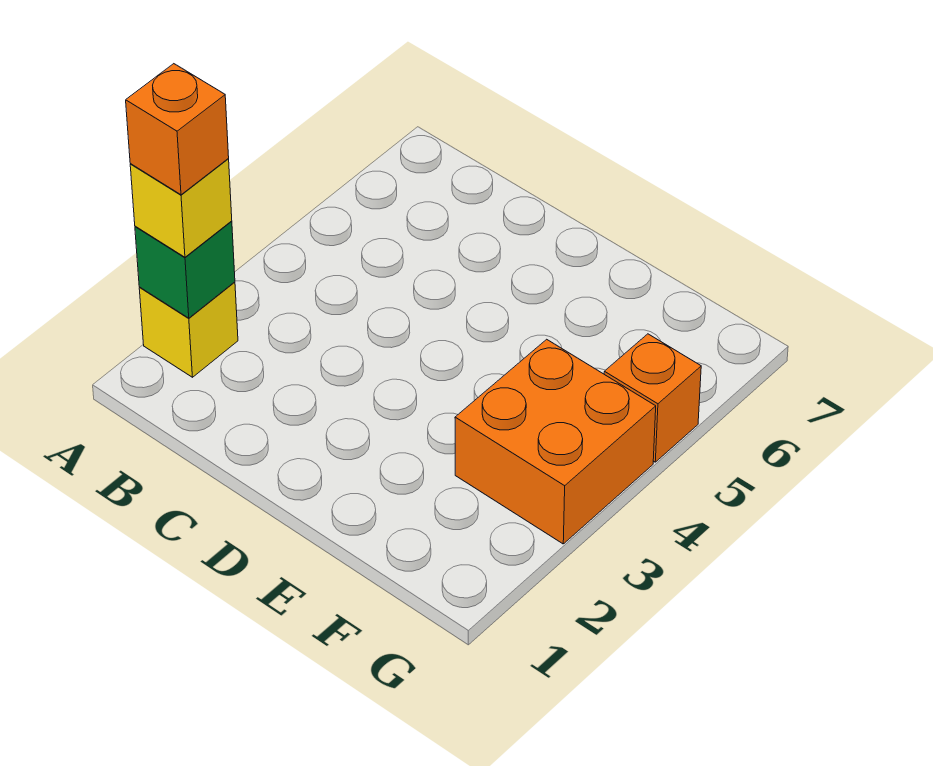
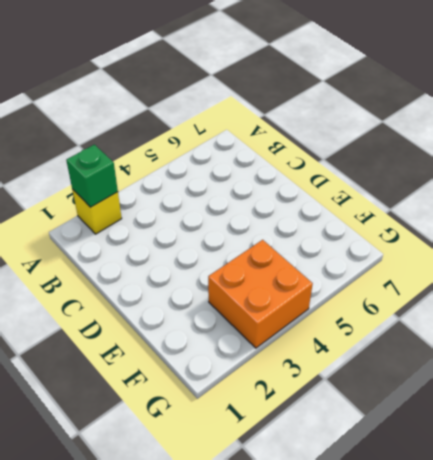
none -> orange 1x1 brick [604,334,701,462]
none -> yellow 1x1 brick [130,159,232,257]

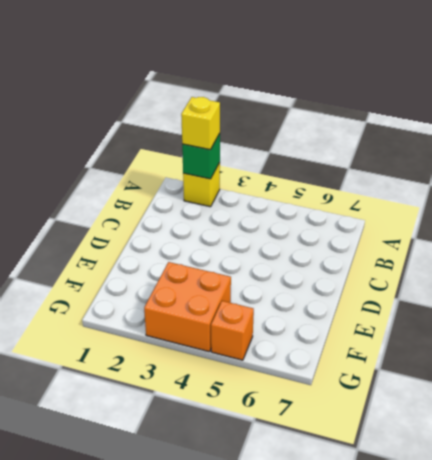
none -> orange 1x1 brick [126,64,229,195]

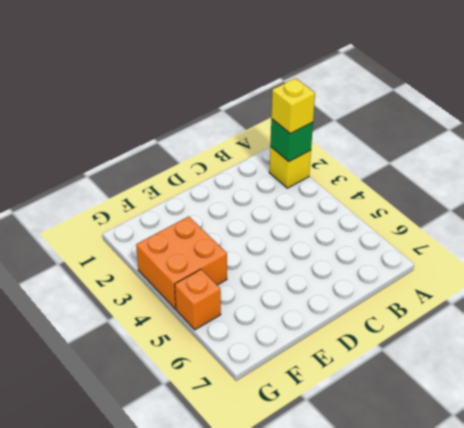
none -> orange 1x1 brick [126,64,229,195]

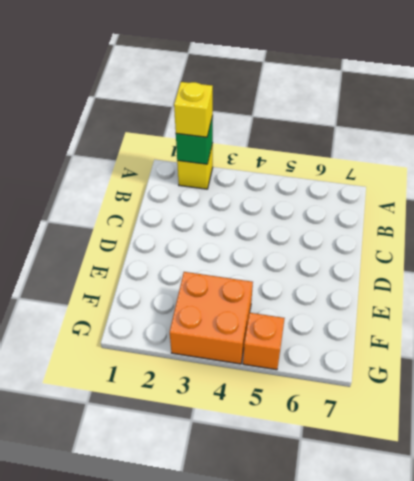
none -> orange 1x1 brick [126,64,229,195]

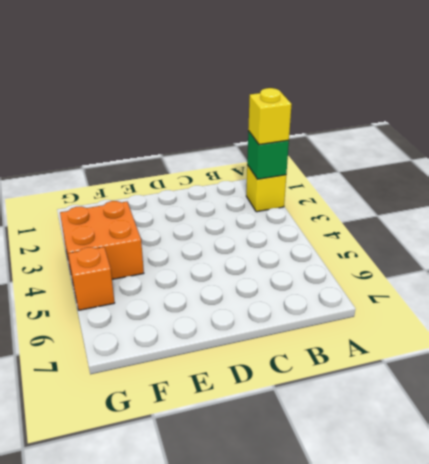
none -> orange 1x1 brick [126,64,229,195]

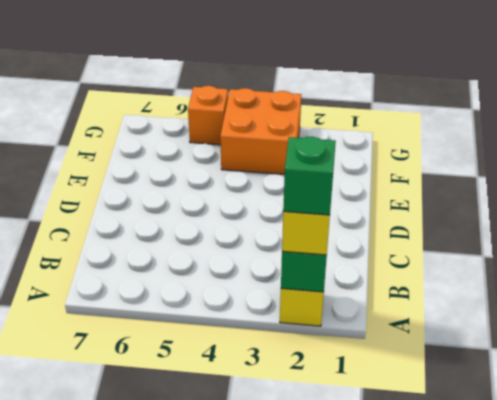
green 1x1 brick [283,137,336,215] -> orange 1x1 brick [126,64,229,195]

